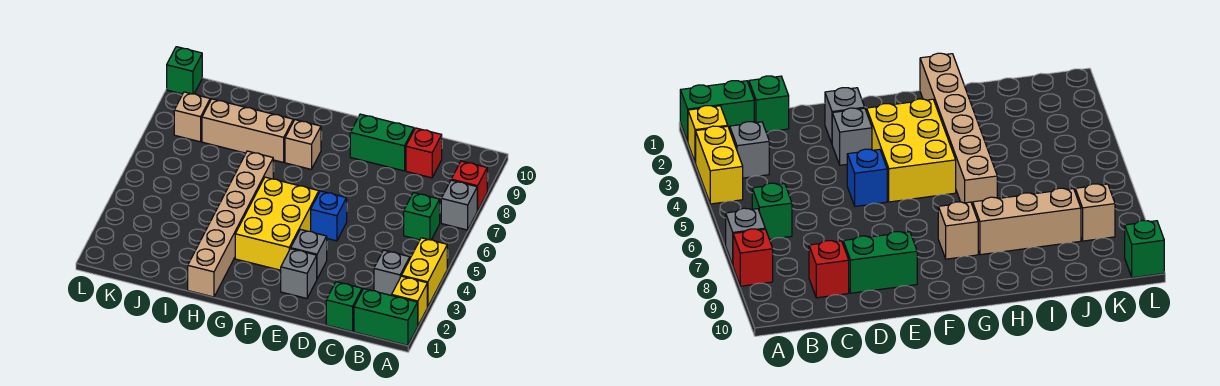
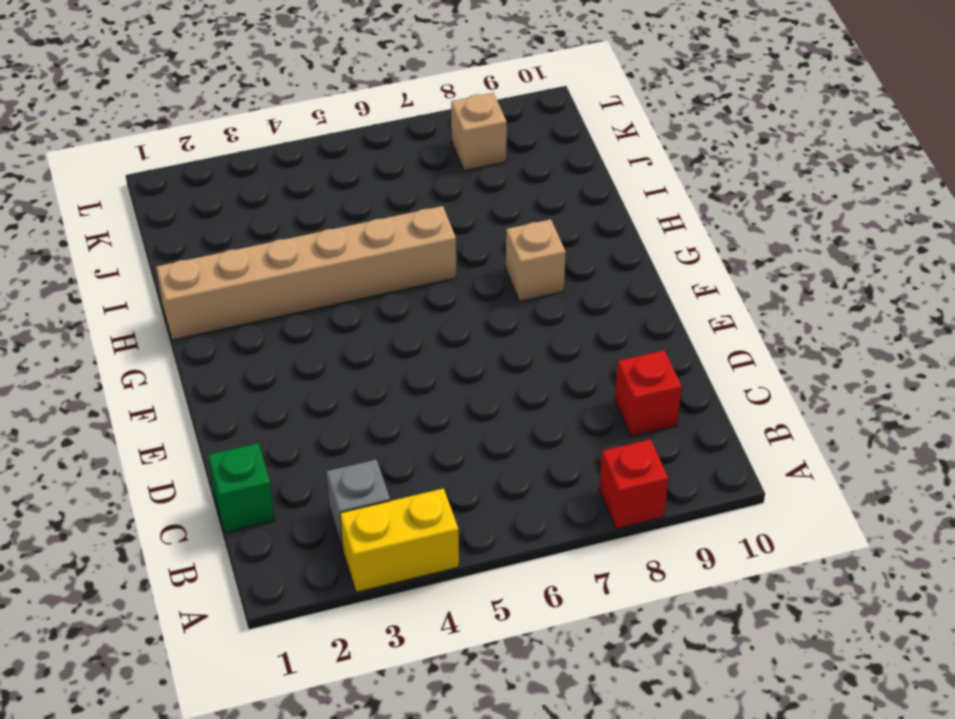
none -> green 1x2 brick [354,289,418,345]
none -> yellow 1x1 brick [392,276,427,325]
none -> grey 1x1 brick [441,180,477,230]

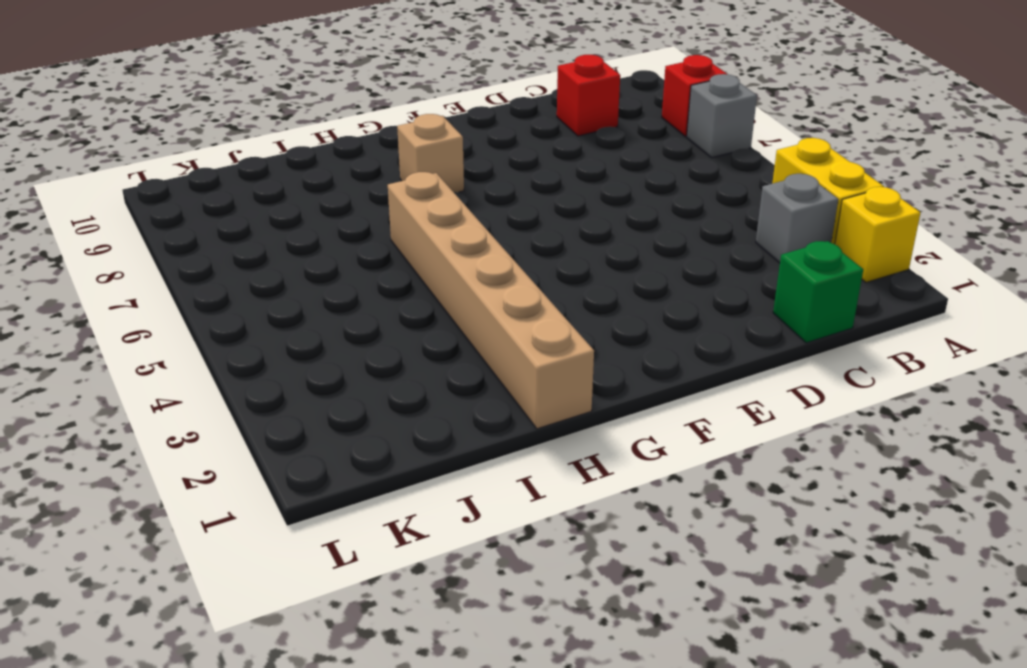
none -> green 1x2 brick [354,289,418,345]
none -> green 1x1 brick [404,193,440,240]
none -> green 1x2 brick [350,114,414,171]

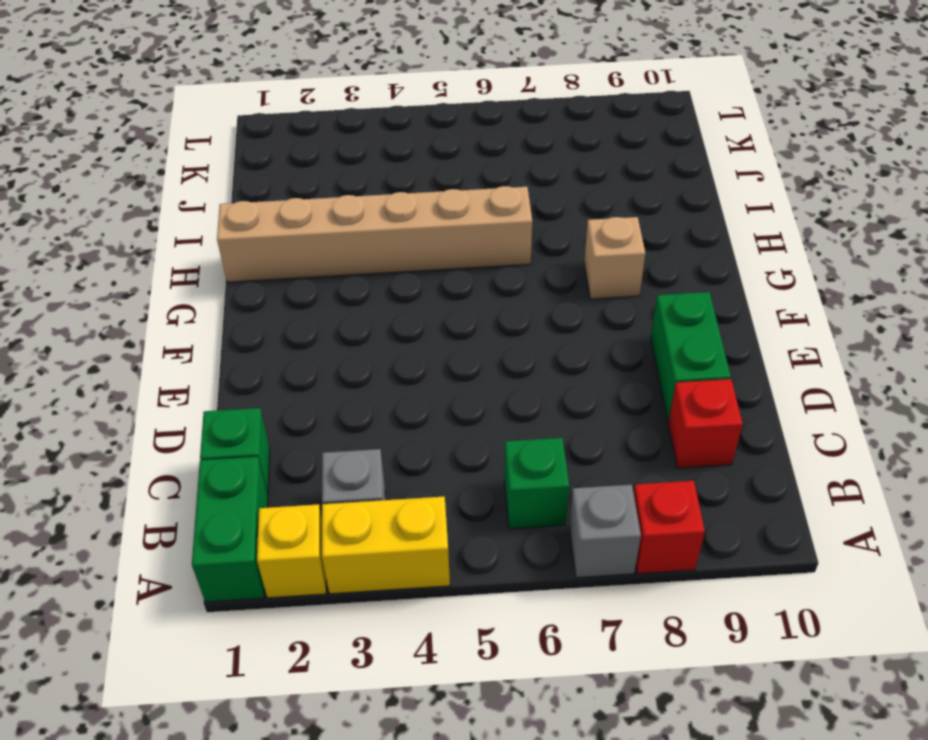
none -> grey 1x1 brick [281,249,317,298]
none -> grey 1x1 brick [291,230,327,279]
none -> blue 1x1 brick [311,191,347,241]

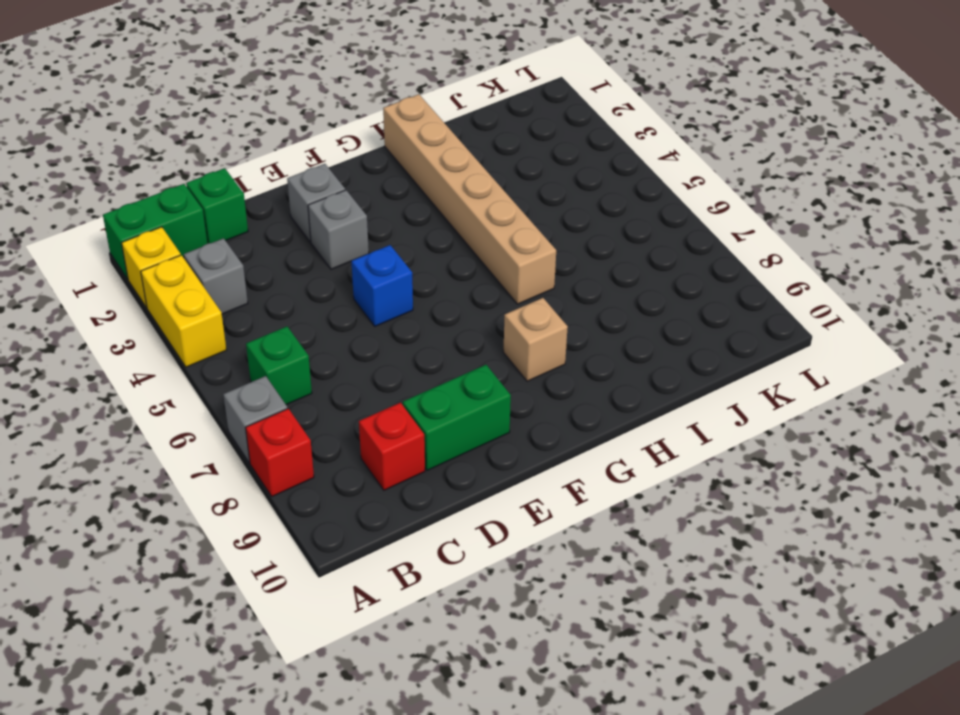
none -> yellow 2x3 brick [235,177,319,270]
none -> tan 1x3 brick [202,99,293,162]
none -> tan 1x1 brick [174,92,210,142]

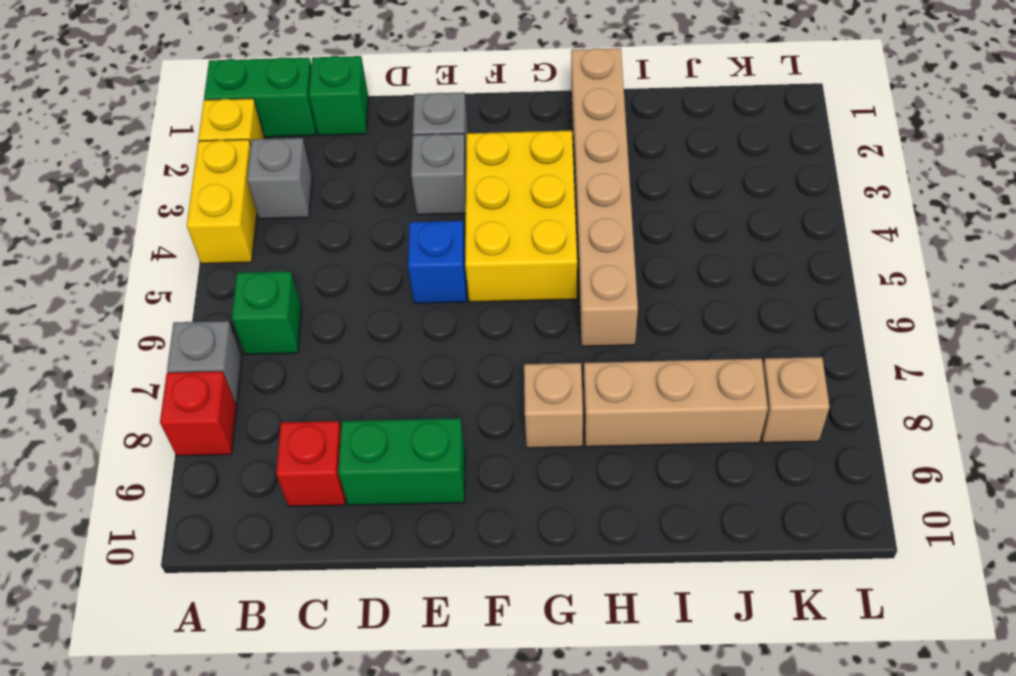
none -> green 1x1 brick [167,47,202,94]

